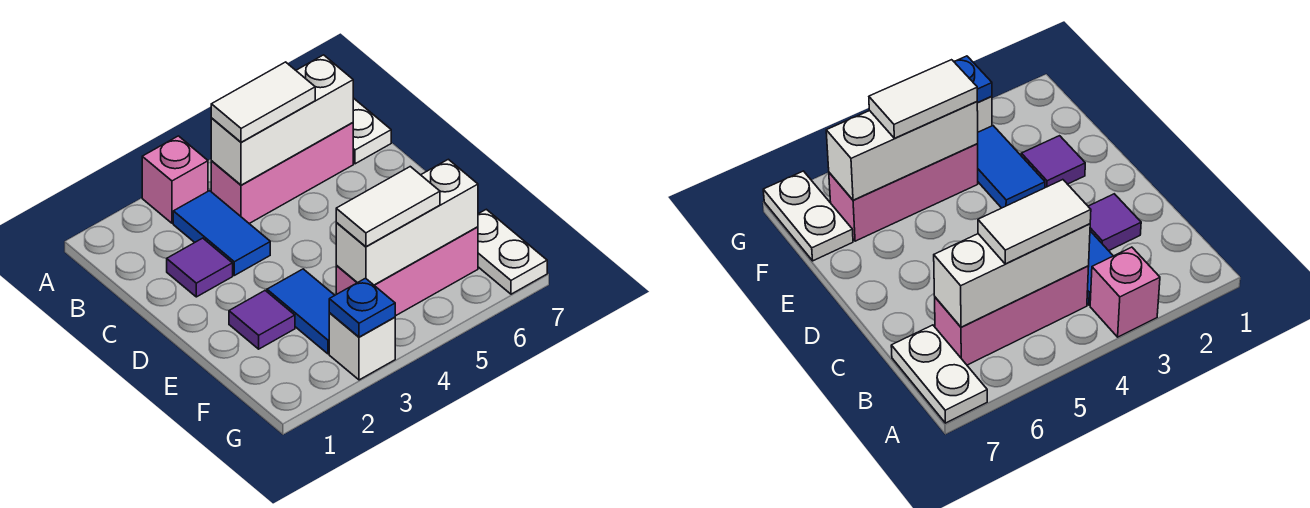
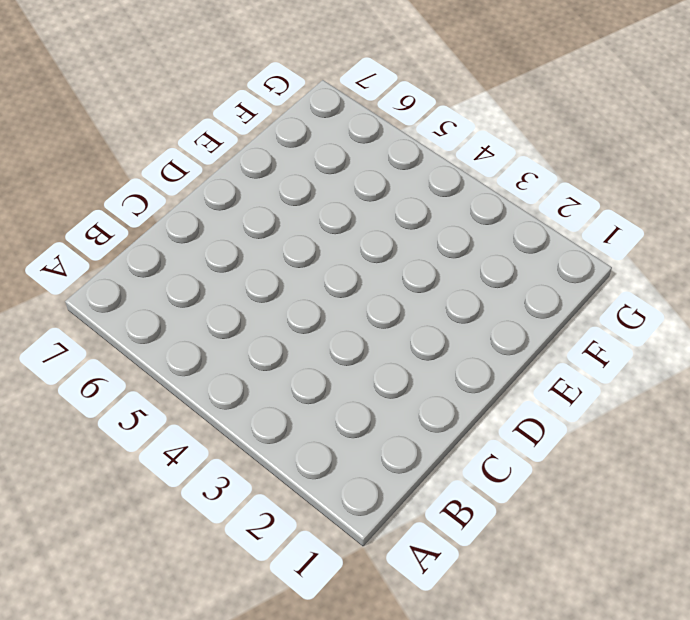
none -> pink 1x1 brick [142,136,208,223]
none -> white 1x2 plate [353,98,391,164]
none -> blue 1x2 tile [173,191,270,275]

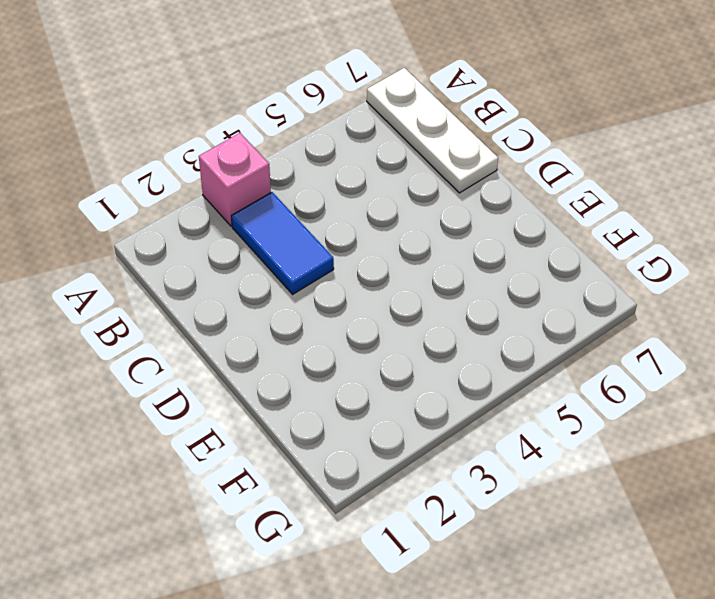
white 1x3 plate [367,68,498,193] -> white 1x2 plate [353,98,391,164]
none -> pink 1x3 brick [211,123,353,223]
none -> purple 1x1 tile [167,238,233,297]
none -> purple 1x1 tile [229,291,295,349]

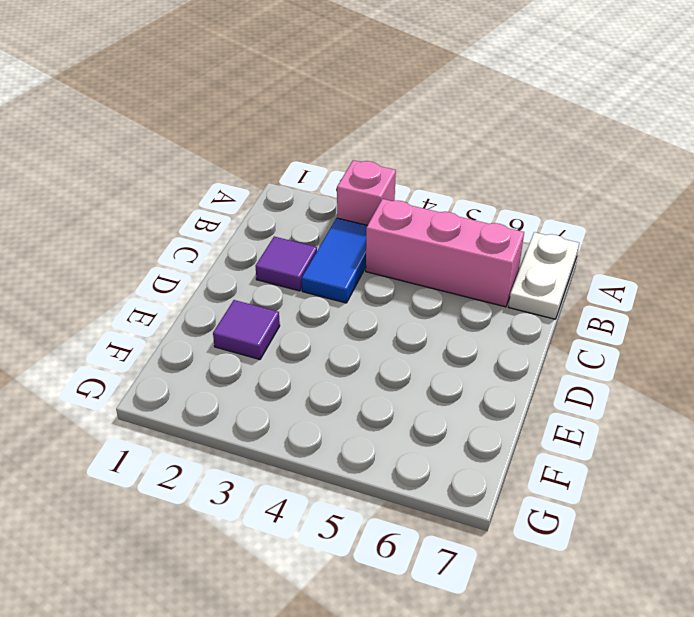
none -> blue 1x2 tile [267,269,335,354]
none -> pink 1x3 brick [336,227,478,316]
none -> white 1x2 plate [478,209,547,294]

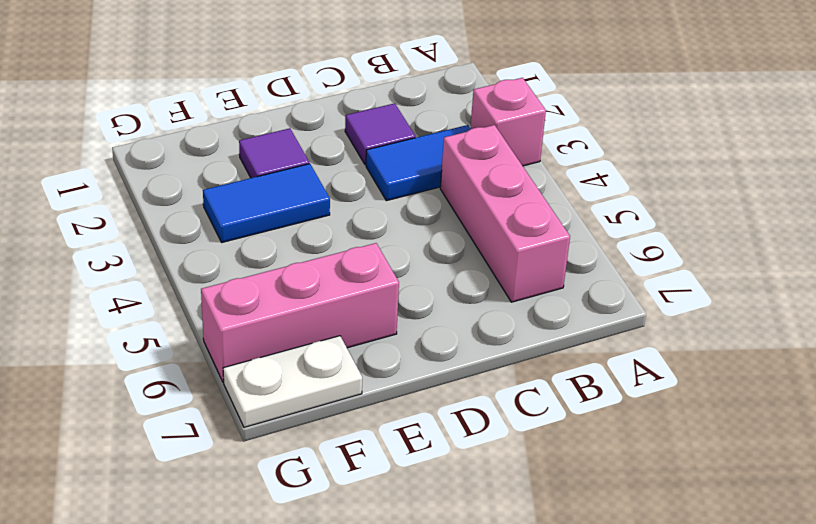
pink 1x3 brick [201,243,399,382] -> pink 1x3 brick turned to [336,227,478,316]
none -> white 1x2 plate [353,98,391,164]
none -> white 1x1 brick [329,313,395,380]
none -> white 1x3 brick [211,55,353,185]

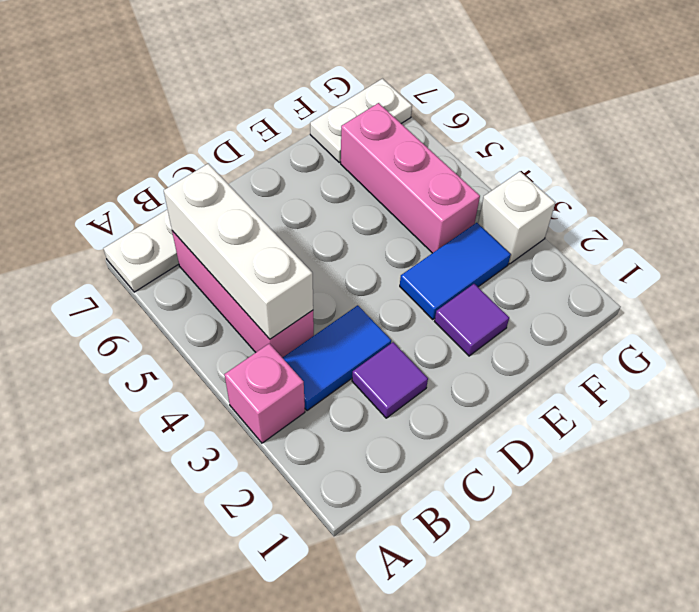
none -> white 1x3 brick [336,159,478,285]
none -> blue 1x1 plate [329,278,395,337]
none -> white 1x2 tile [211,62,315,142]

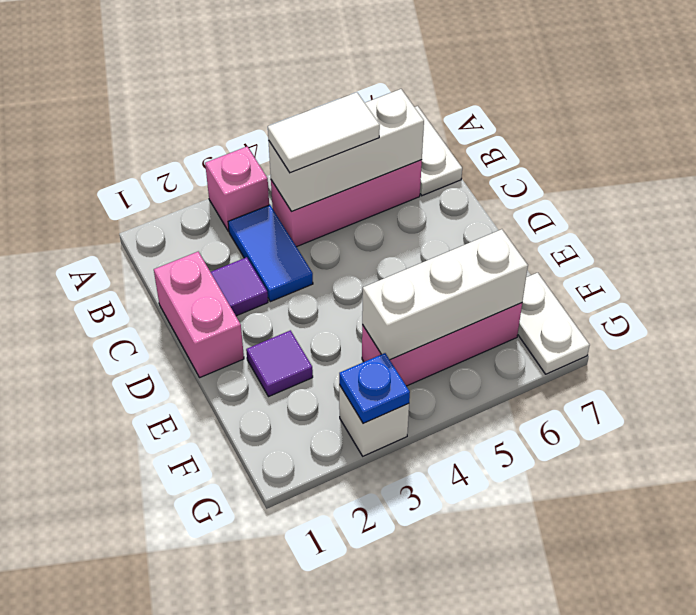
pink 1x2 brick [154,252,244,378] -> none
none -> blue 1x2 tile [267,269,335,354]
none -> white 1x2 tile [336,167,440,247]

